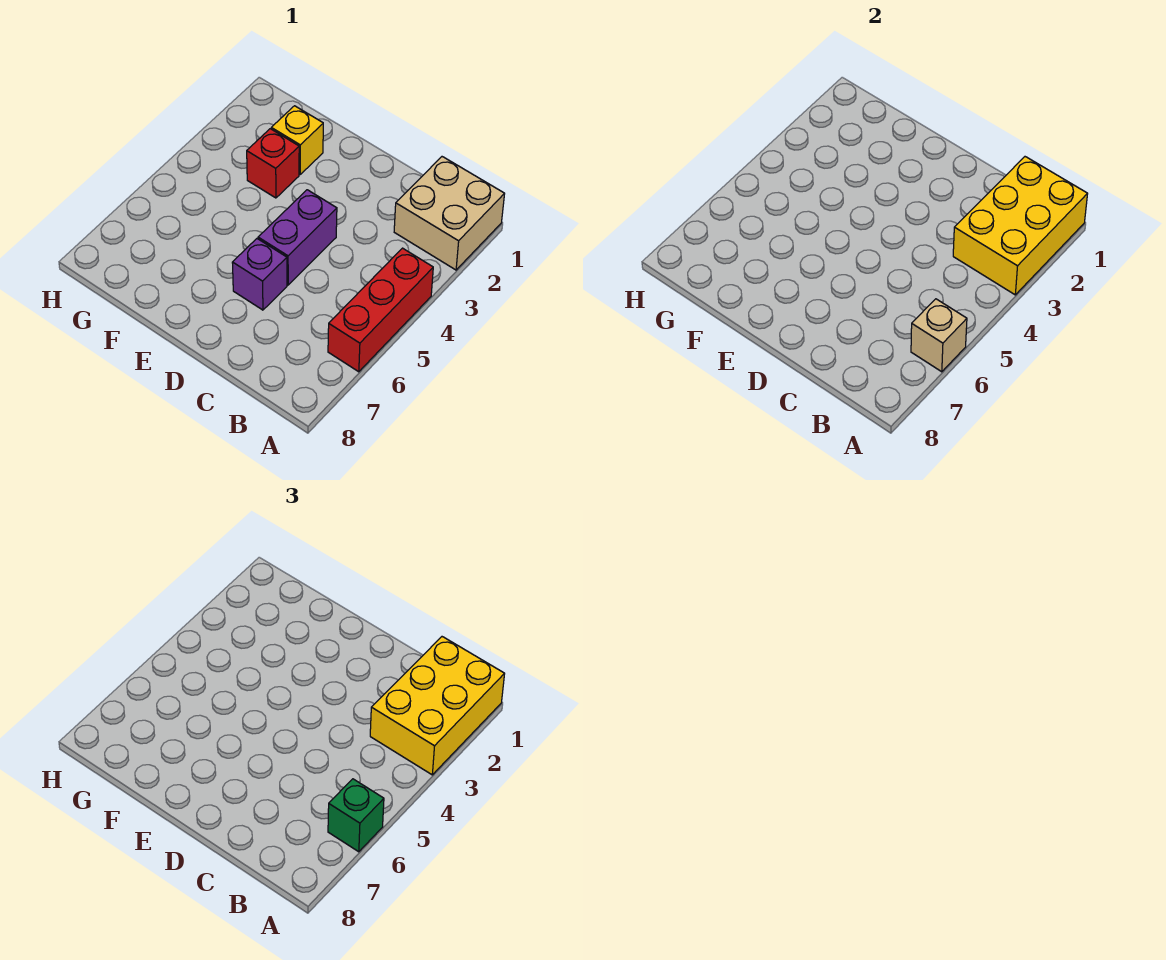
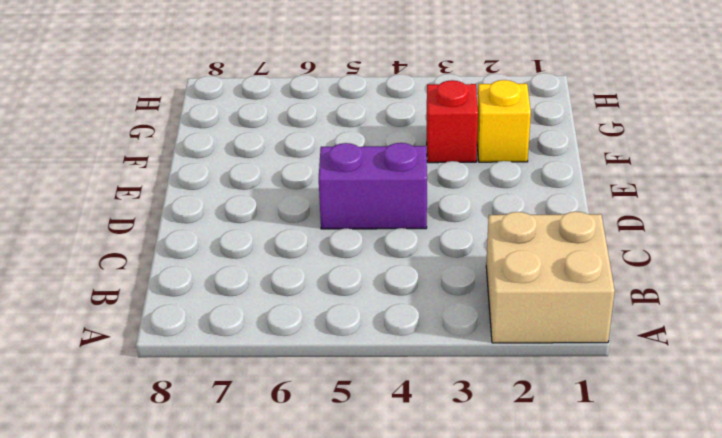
none -> red 1x3 brick [328,248,433,372]
none -> purple 1x1 brick [232,239,287,310]

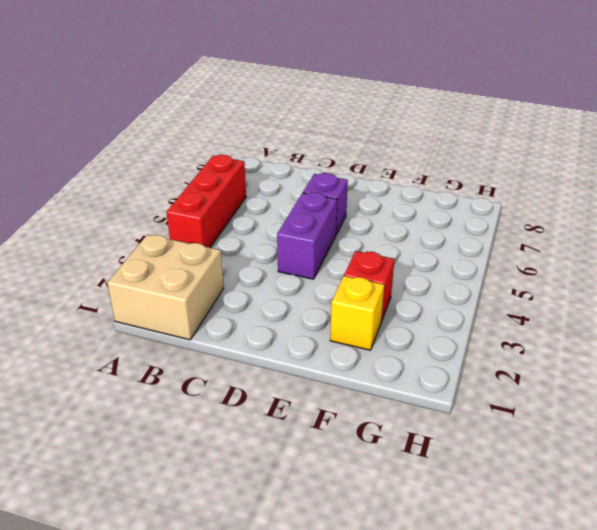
none -> yellow 2x3 brick [953,157,1087,295]
none -> tan 1x1 brick [911,299,967,372]

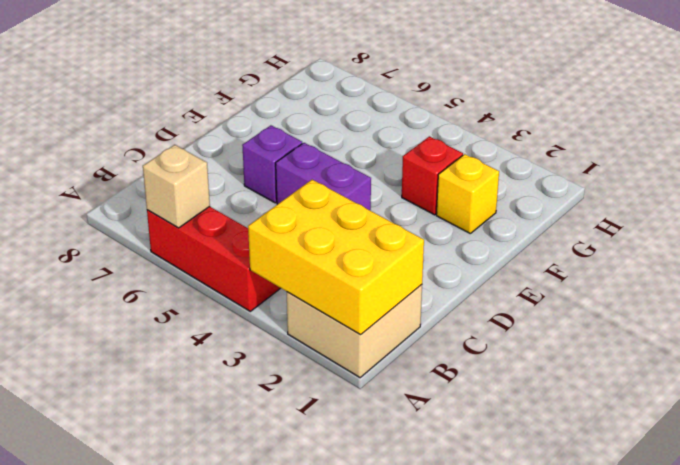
none -> yellow 2x3 brick [370,637,504,775]
none -> green 1x1 brick [328,779,384,852]

